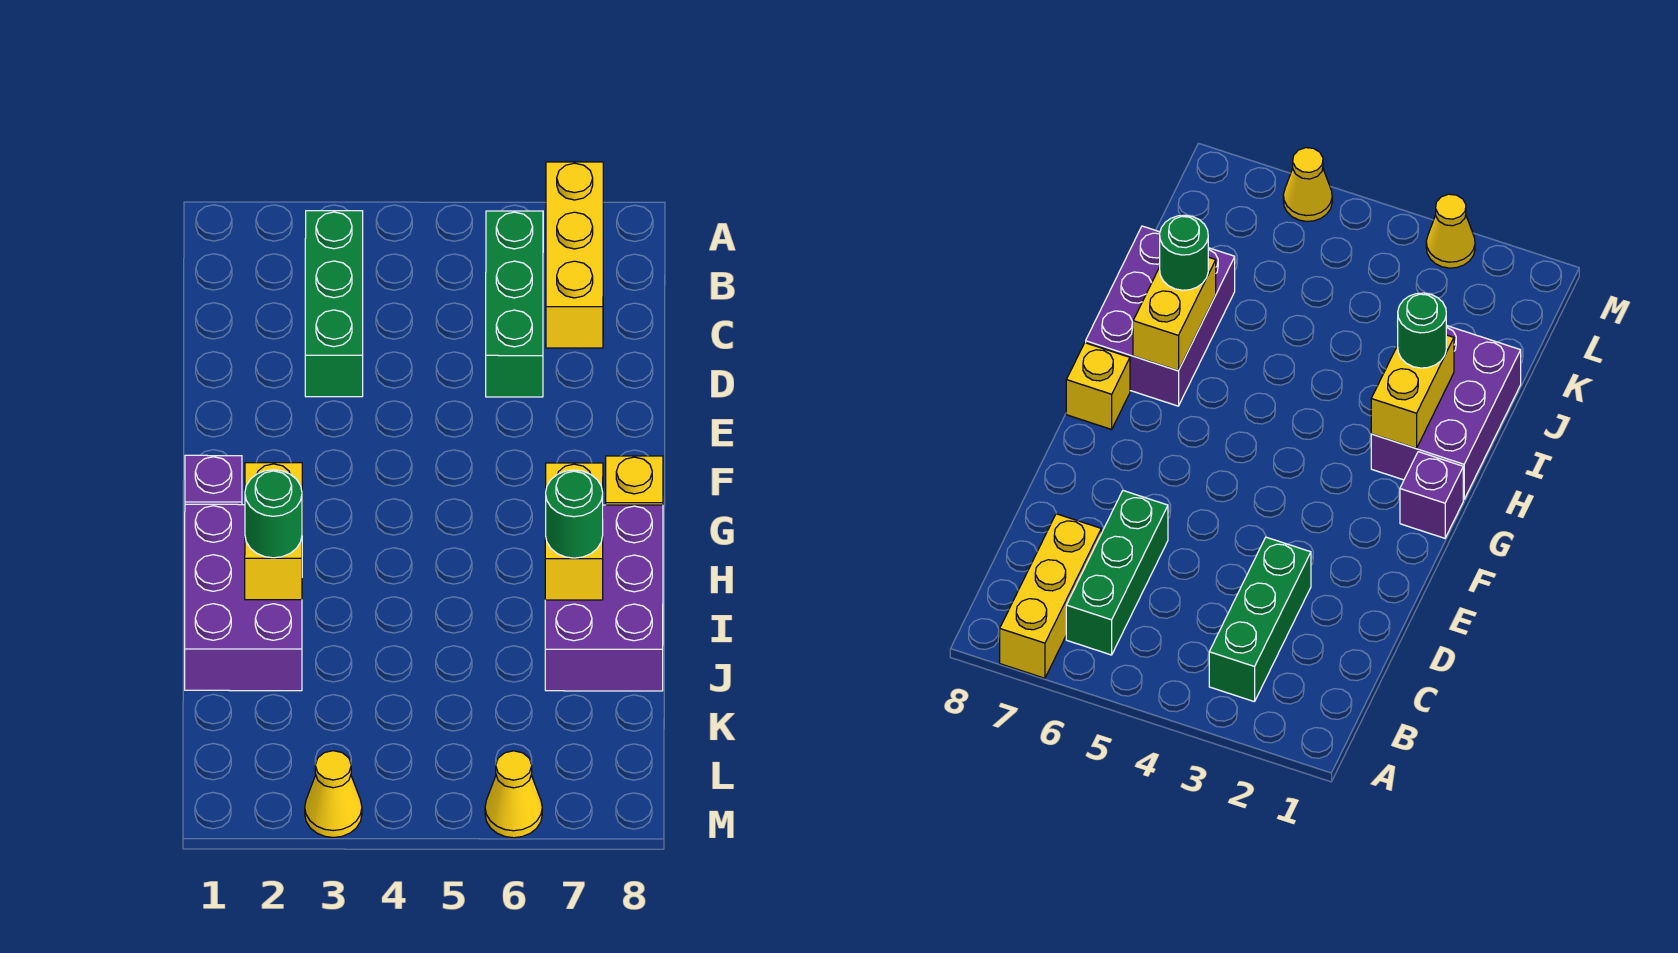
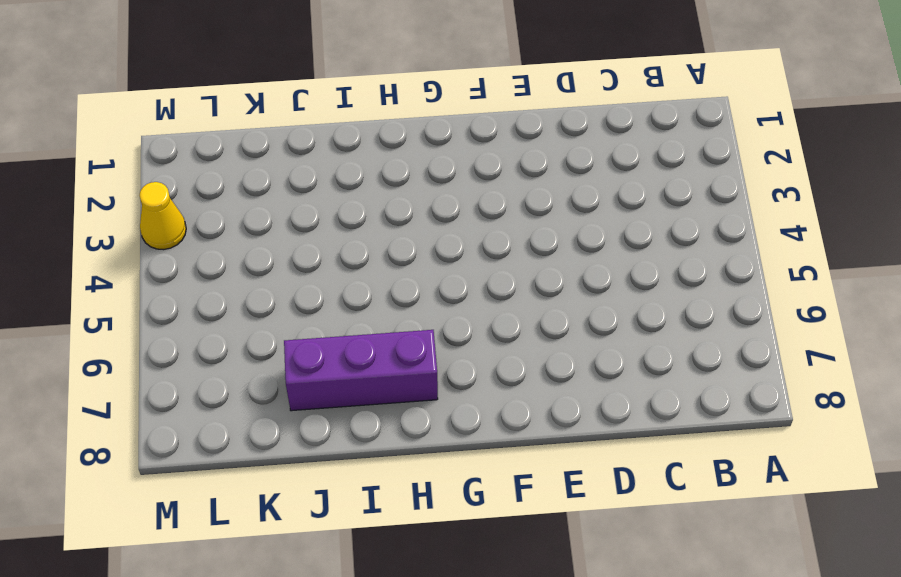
purple 1x3 brick [284,330,438,411] -> purple 2x3 brick [545,505,663,691]
none -> yellow 1x3 brick [546,162,603,348]
none -> green 1x3 brick [305,211,363,397]
none -> green 1x3 brick [486,211,543,397]

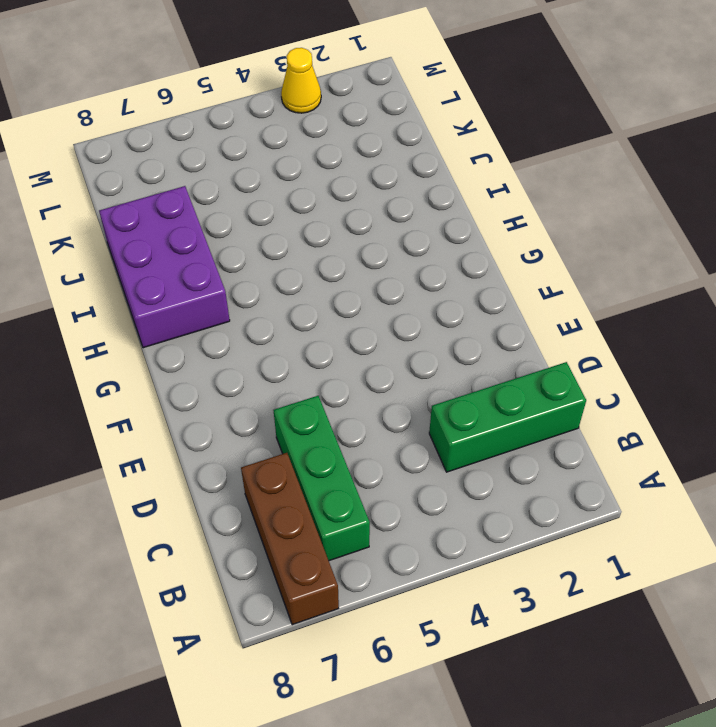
brown 1x3 brick [241,453,339,625] -> yellow 1x3 brick [546,162,603,348]
green 1x3 brick [429,362,586,472] -> green 1x3 brick turned to [305,211,363,397]
none -> purple 1x1 brick [185,455,242,505]
none -> yellow 1x1 brick [606,456,663,505]
none -> purple 2x3 brick [185,504,302,691]

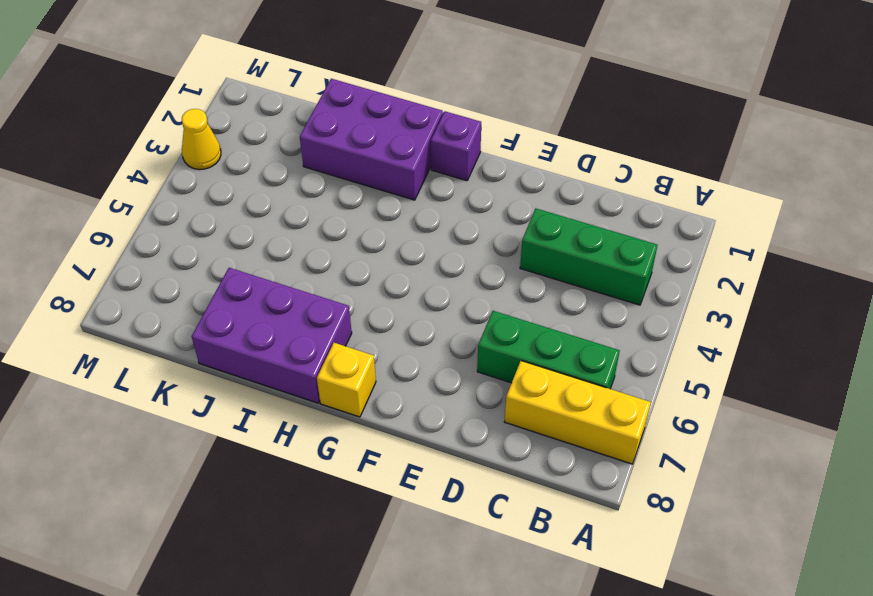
none -> yellow 1x1 cone [485,751,542,838]
none -> yellow 1x2 brick [245,463,302,600]
none -> yellow 1x2 brick [545,463,603,600]

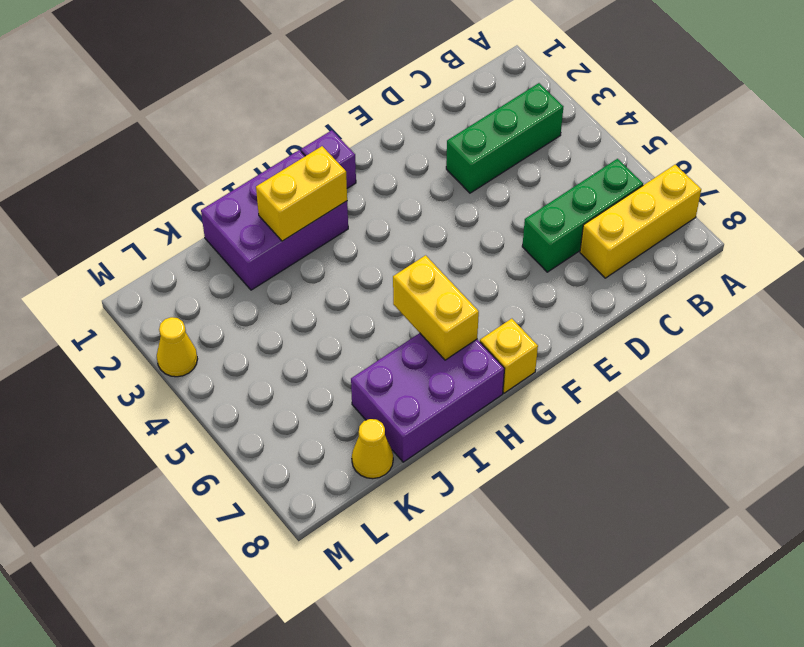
yellow 1x2 brick [393,255,479,360] -> yellow 1x2 brick turned to [545,463,603,600]
yellow 1x1 cone [352,419,393,479] -> yellow 1x1 cone moved to [485,751,542,838]
none -> green 1x1 round brick [245,470,302,558]
none -> green 1x1 round brick [546,470,603,558]

